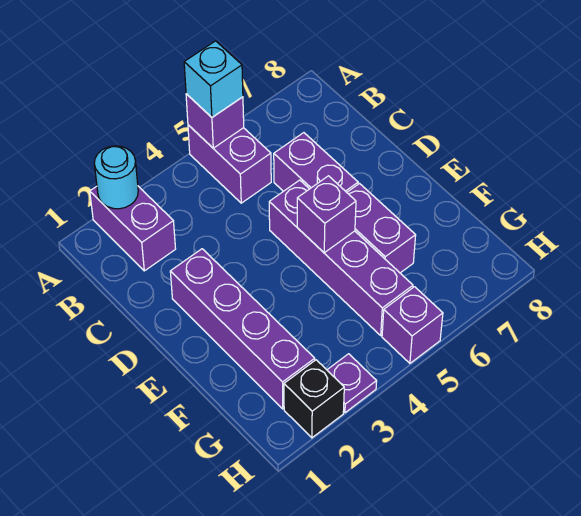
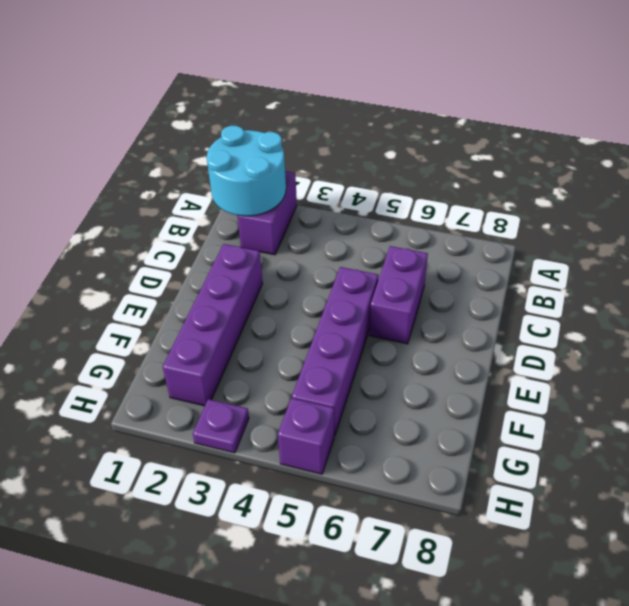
cyan 2x2 round brick [207,126,286,216] -> cyan 1x1 round brick [94,146,138,209]
none -> purple 1x2 brick [188,125,271,203]
none -> purple 1x2 brick [347,184,416,273]
none -> black 1x1 brick [284,360,344,438]

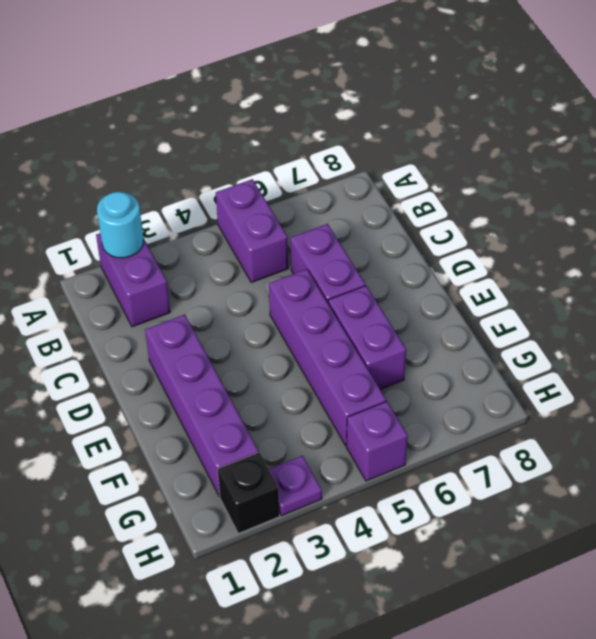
none -> purple 1x1 brick [186,94,244,148]
none -> purple 1x1 brick [297,176,356,253]
none -> cyan 1x1 brick [184,41,243,117]

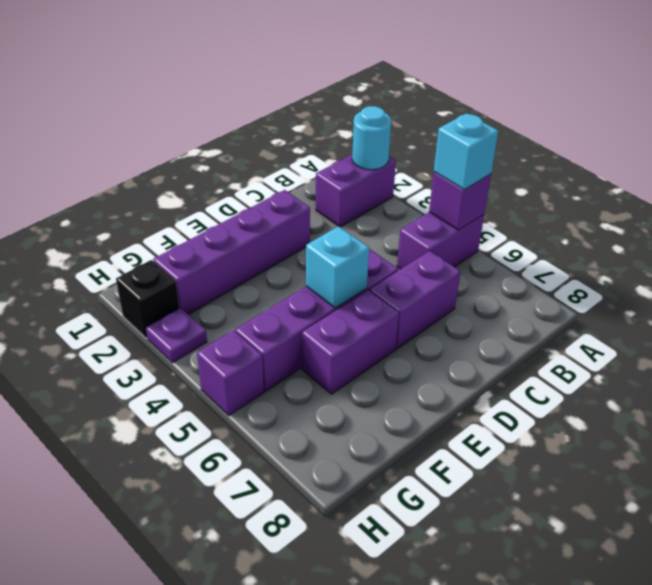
cyan 1x1 brick [306,226,369,308] -> purple 1x1 brick [297,176,356,253]

